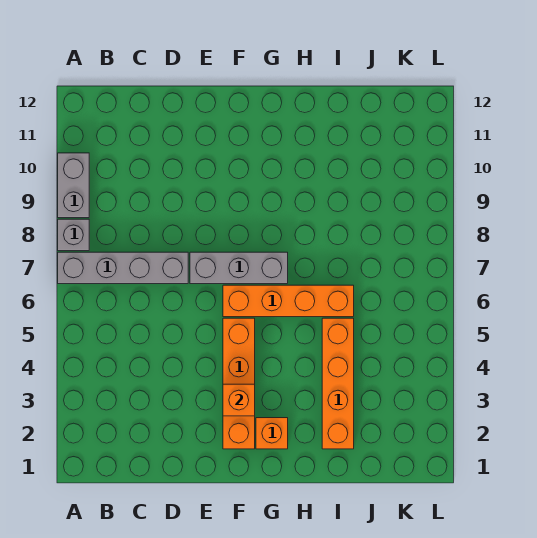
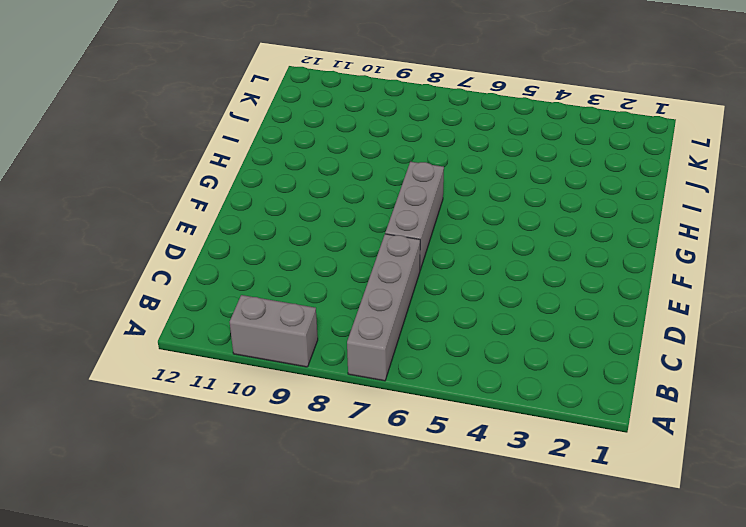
none -> grey 1x1 brick [58,219,89,251]
none -> orange 1x4 brick [223,318,255,449]

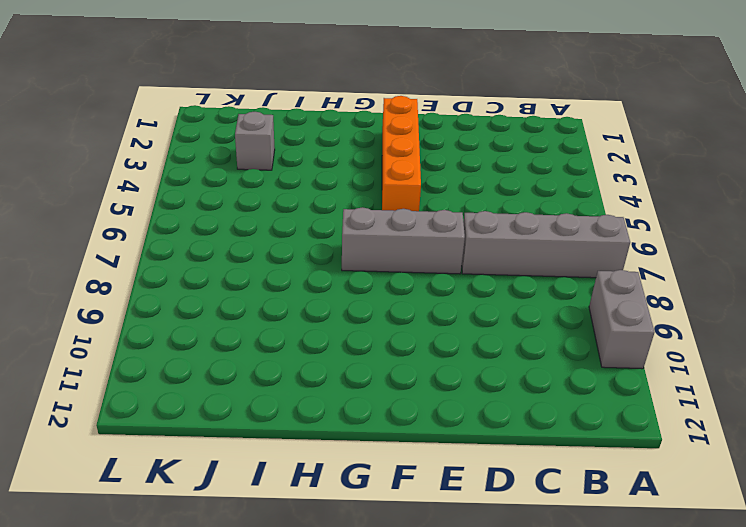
grey 1x1 brick [235,112,275,170] -> grey 1x1 brick moved to [58,219,89,251]
none -> orange 1x4 brick [223,285,354,317]
none -> orange 1x1 brick [256,418,288,449]

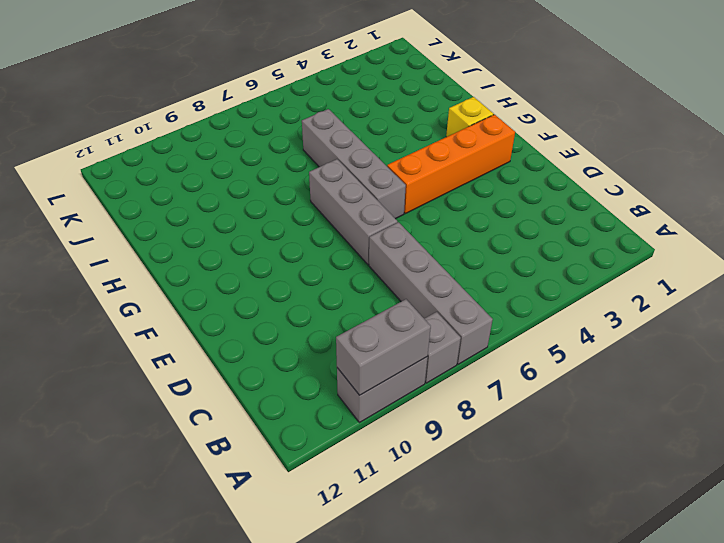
grey 1x2 brick [336,299,431,395] -> none
grey 1x4 brick [302,109,406,219] -> orange 1x4 brick [223,285,354,317]
yellow 1x1 brick [446,97,493,137] -> orange 1x1 brick [256,418,288,449]
none -> orange 1x4 brick [322,318,354,449]
none -> orange 1x1 brick [223,384,255,416]

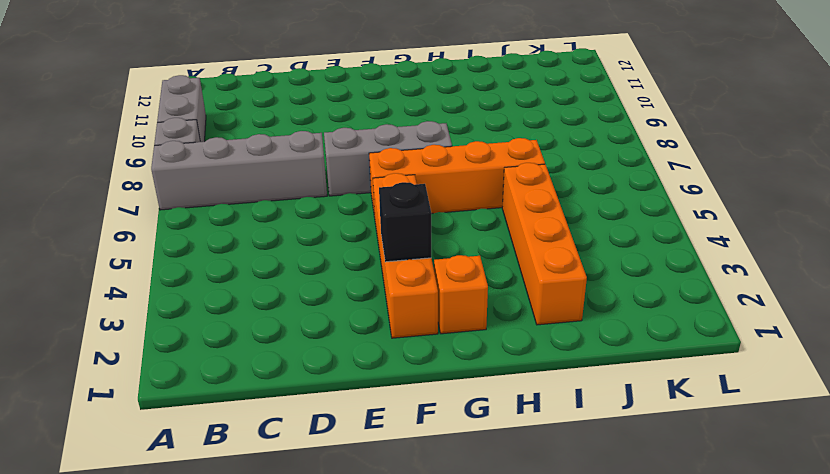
black 1x1 brick [379,182,431,262] -> orange 1x1 brick [223,384,255,416]

